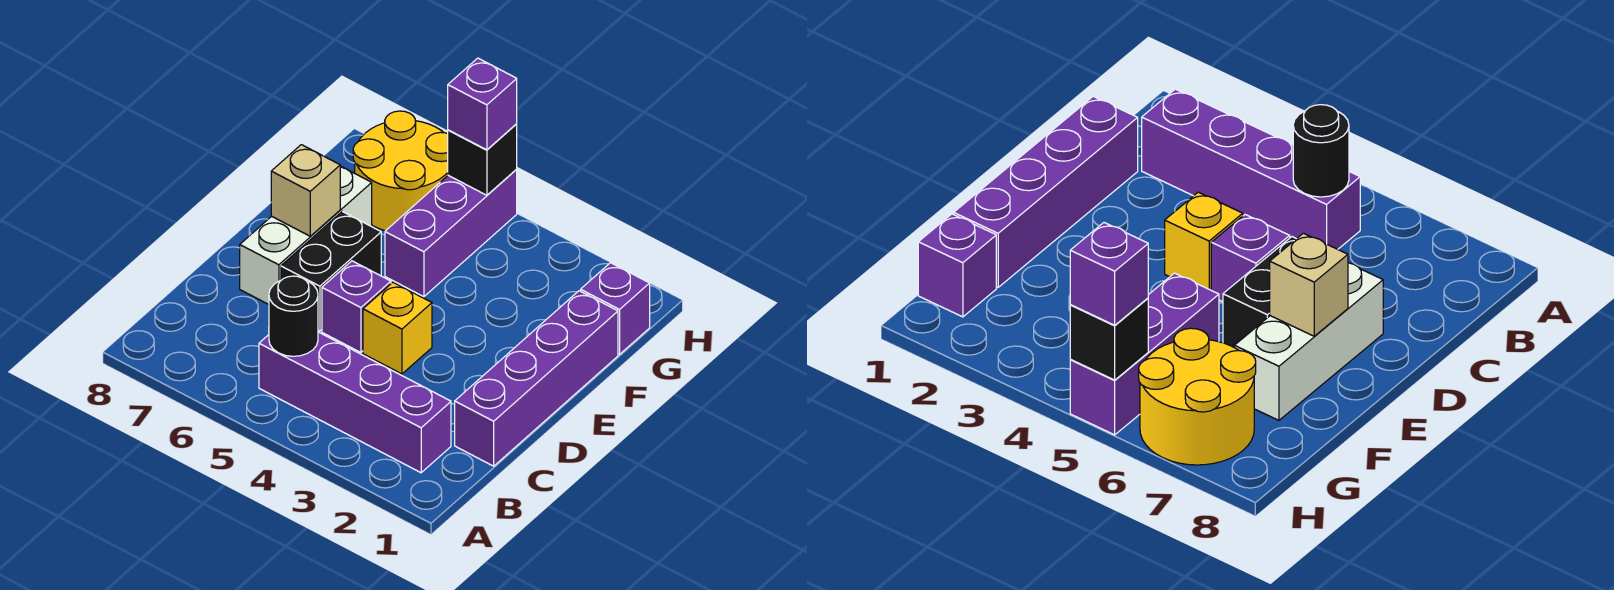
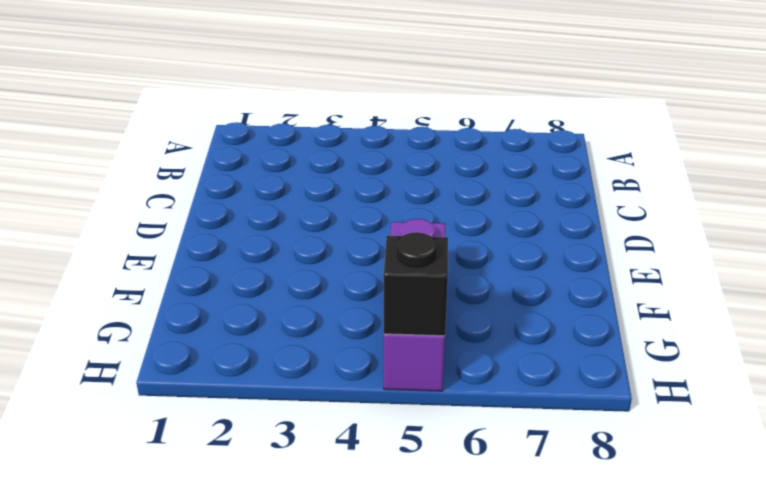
none -> purple 1x4 brick [259,332,451,473]
none -> purple 1x4 brick [455,291,618,466]
none -> yellow 1x1 brick [363,282,432,374]

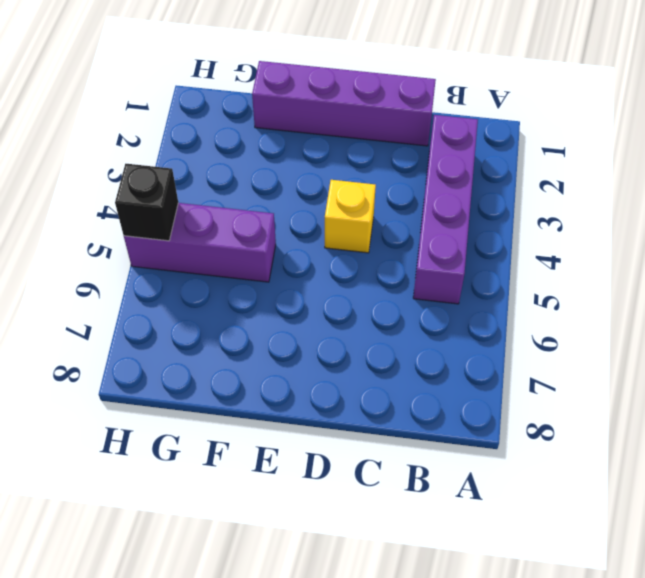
none -> purple 1x1 brick [322,261,391,353]
none -> black 1x2 brick [281,211,381,331]
none -> white 1x3 brick [240,166,372,305]

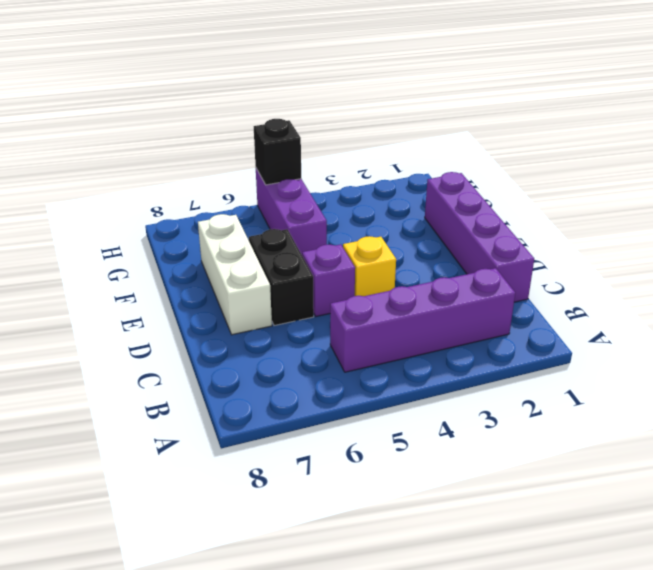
none -> purple 1x1 brick [581,263,650,354]
none -> yellow 2x2 round brick [353,111,448,231]
none -> black 1x1 round brick [269,276,318,356]

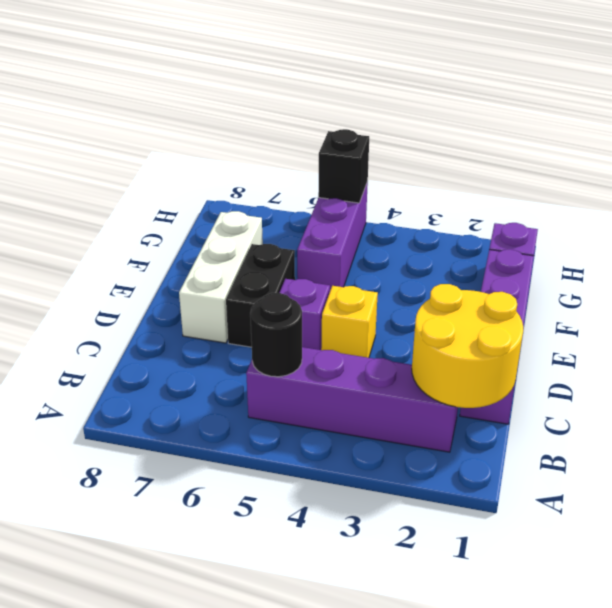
yellow 2x2 round brick [412,284,523,408] -> yellow 2x2 round brick moved to [353,111,448,231]
none -> tan 1x1 brick [271,145,340,236]
none -> purple 1x1 brick [448,58,517,150]

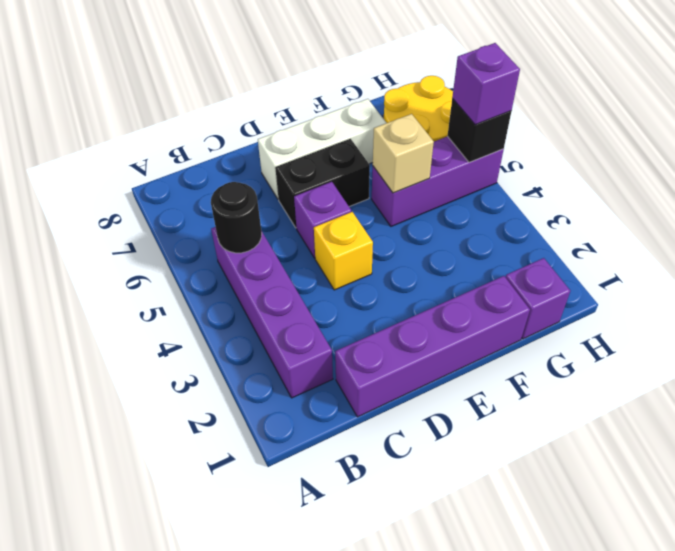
tan 1x1 brick [373,114,434,193] -> tan 1x1 brick moved to [271,145,340,236]

